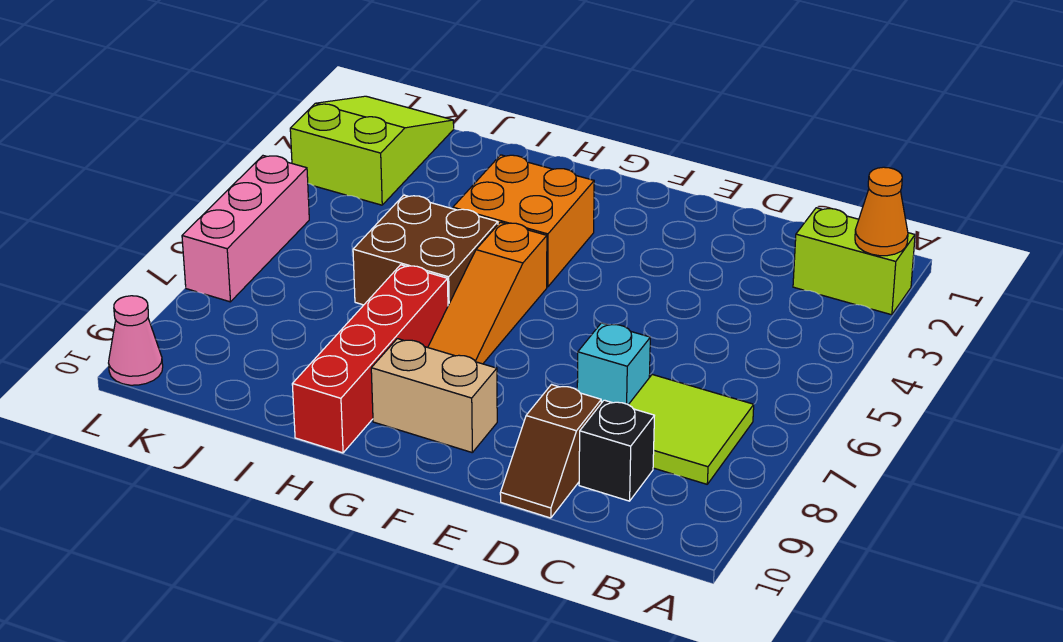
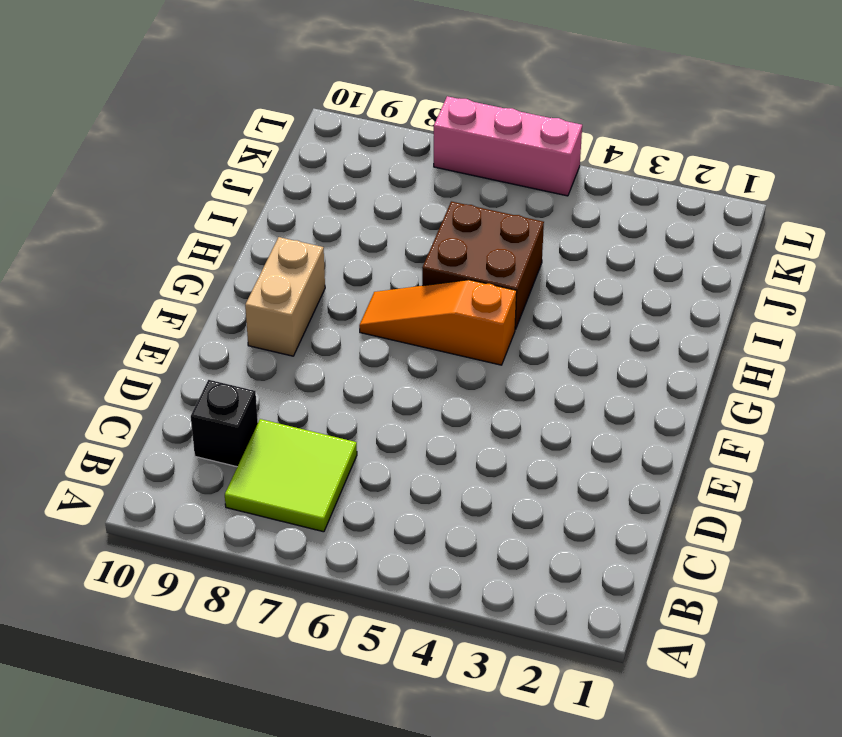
none -> lime 1x2 brick [793,208,915,315]
none -> cyan 1x1 brick [577,323,650,405]
none -> brown 1x2 slope [500,385,601,518]

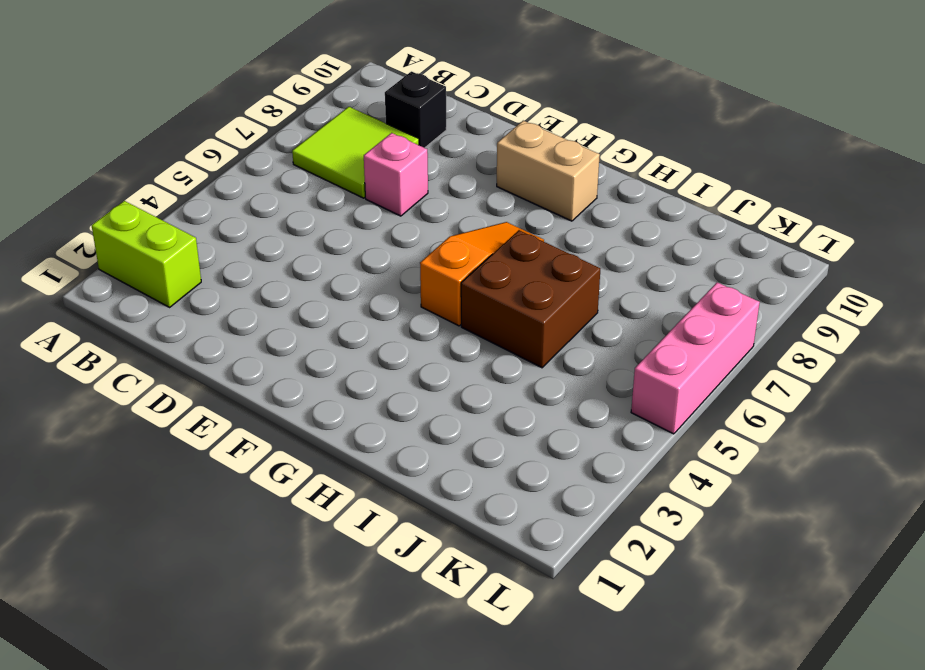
pink 1x1 brick [364,133,428,216] -> cyan 1x1 brick [577,323,650,405]
none -> brown 1x2 slope [500,385,601,518]
none -> orange 2x2 brick [453,155,594,287]
none -> red 1x4 brick [292,265,448,453]

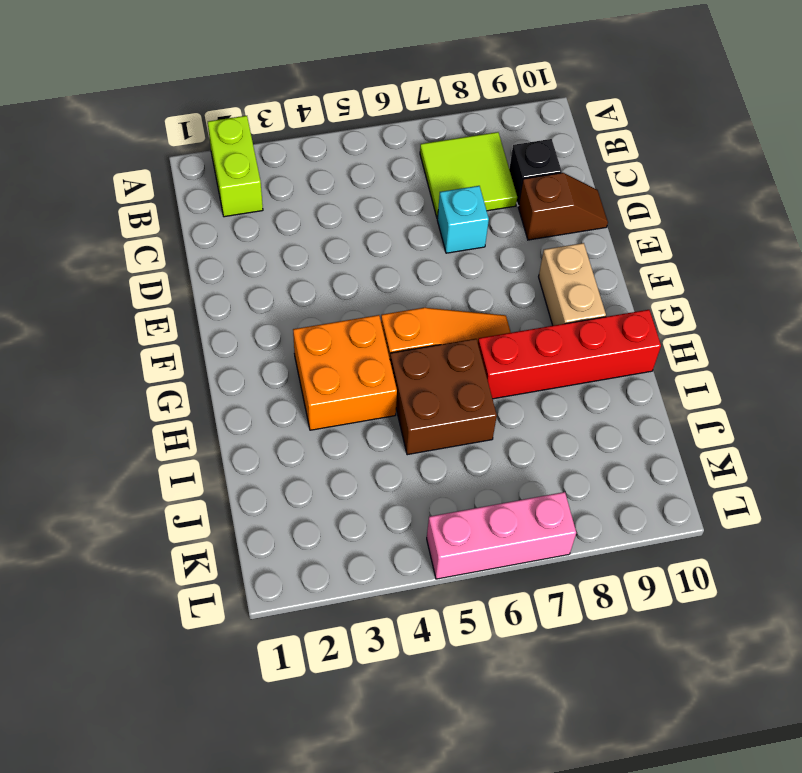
none -> lime 2x3 slope [290,96,454,205]
none -> pink 1x1 cone [109,296,163,385]
none -> orange 1x1 cone [855,167,908,256]

